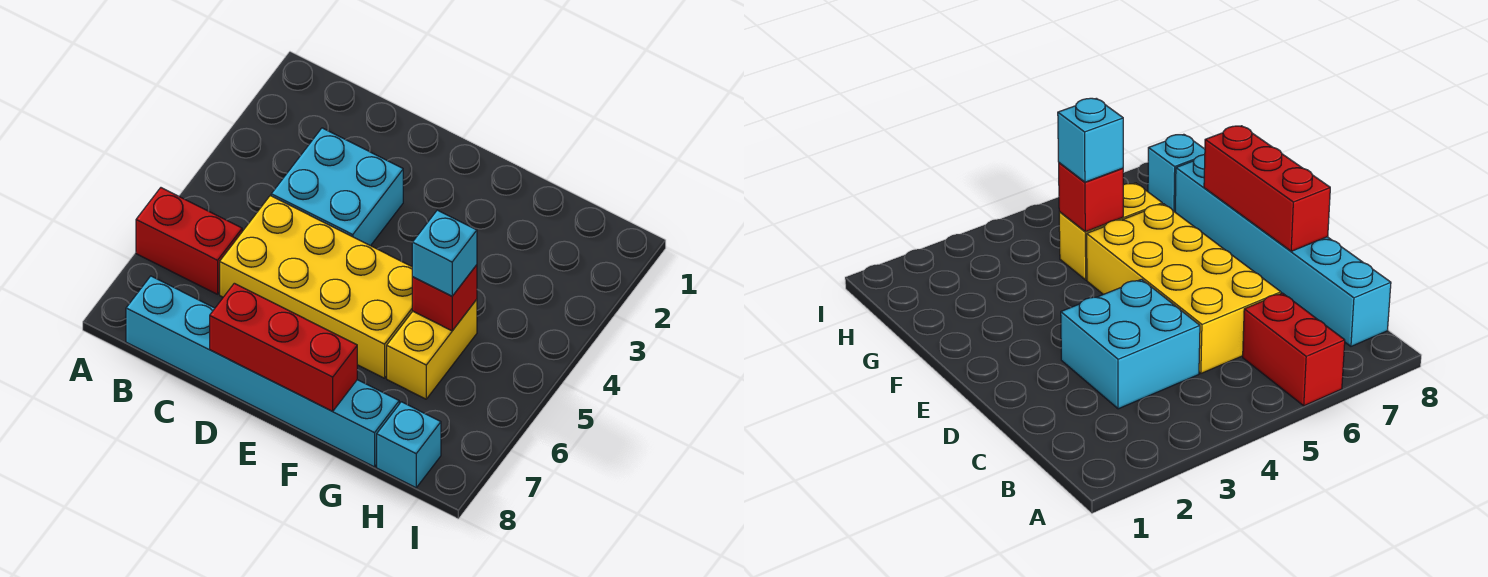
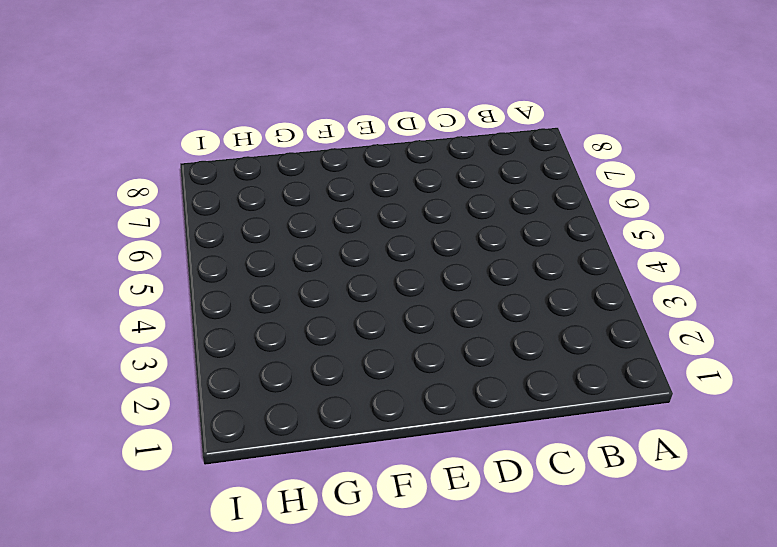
none -> red 1x2 brick [136,188,242,294]
none -> cyan 1x6 brick [126,276,399,467]

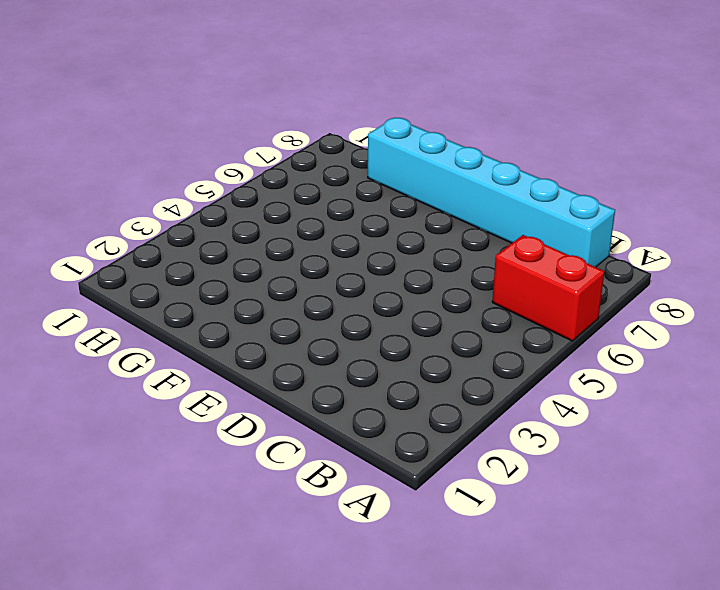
none -> cyan 2x2 brick [271,128,403,246]
none -> yellow 2x4 brick [220,196,412,378]

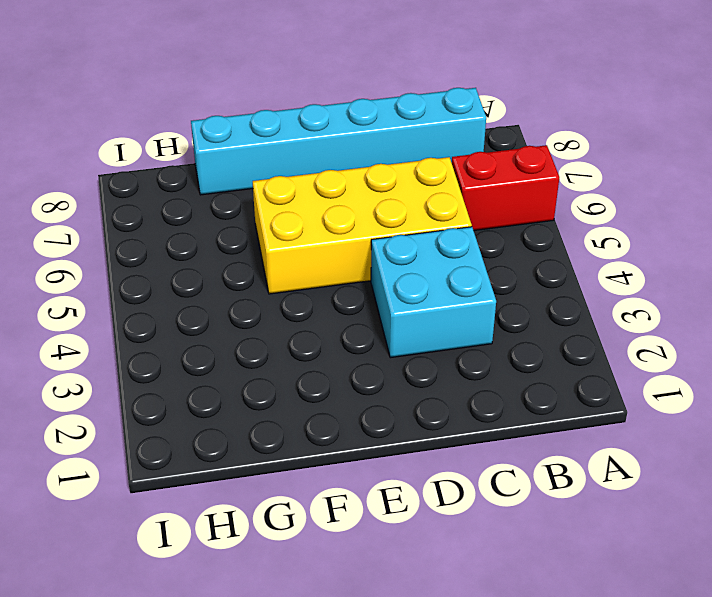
none -> yellow 1x2 brick [387,299,477,399]
none -> cyan 1x1 brick [377,402,441,488]

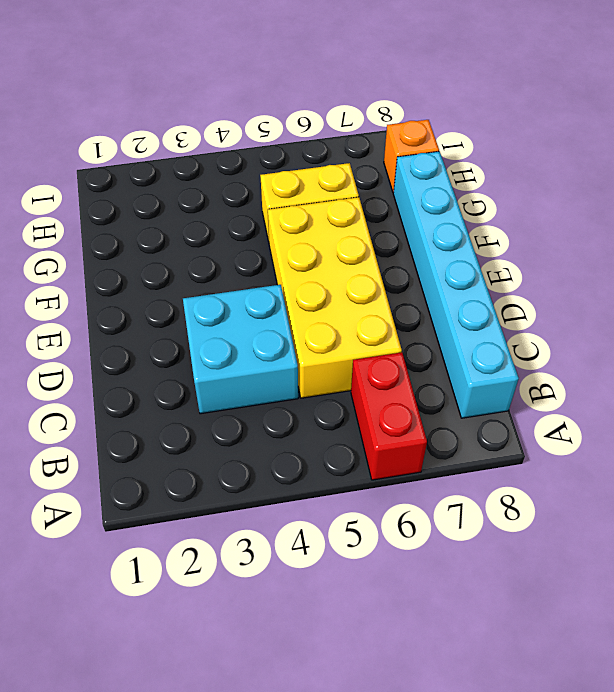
orange 1x1 brick [384,120,439,193] -> cyan 1x1 brick [377,402,441,488]
none -> red 1x3 brick [210,283,357,411]
none -> red 1x1 brick [412,265,477,331]

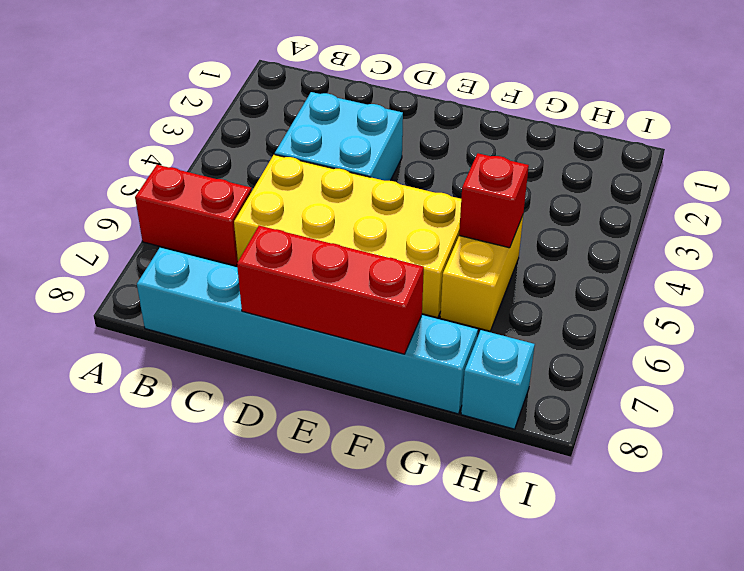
none -> cyan 1x1 brick [412,210,477,296]

